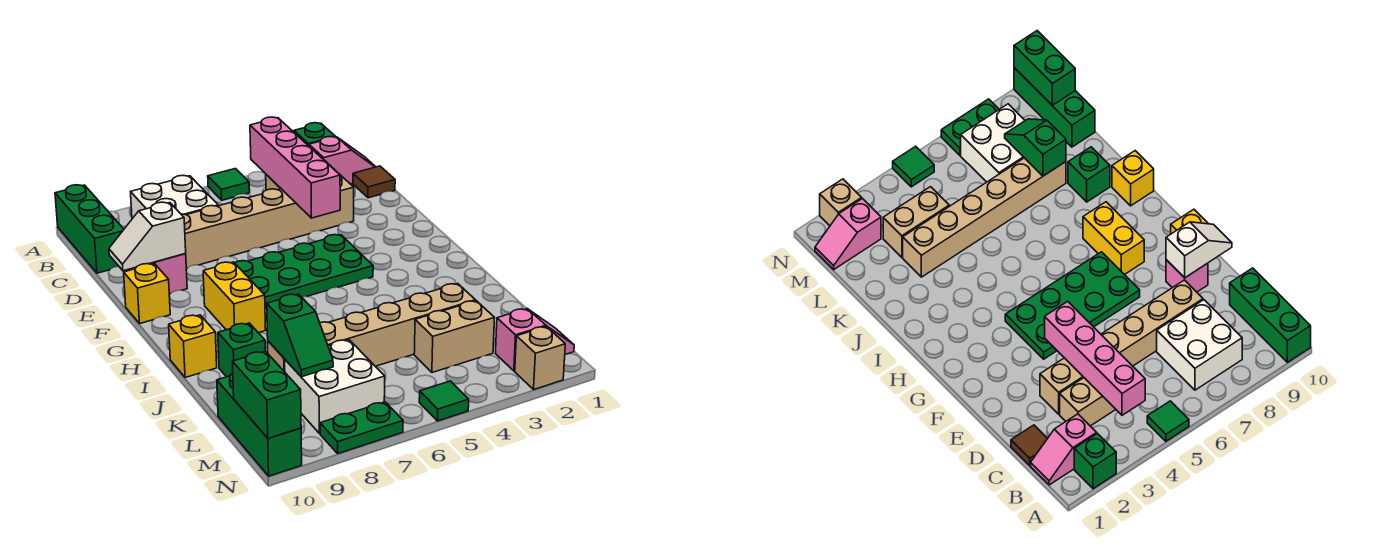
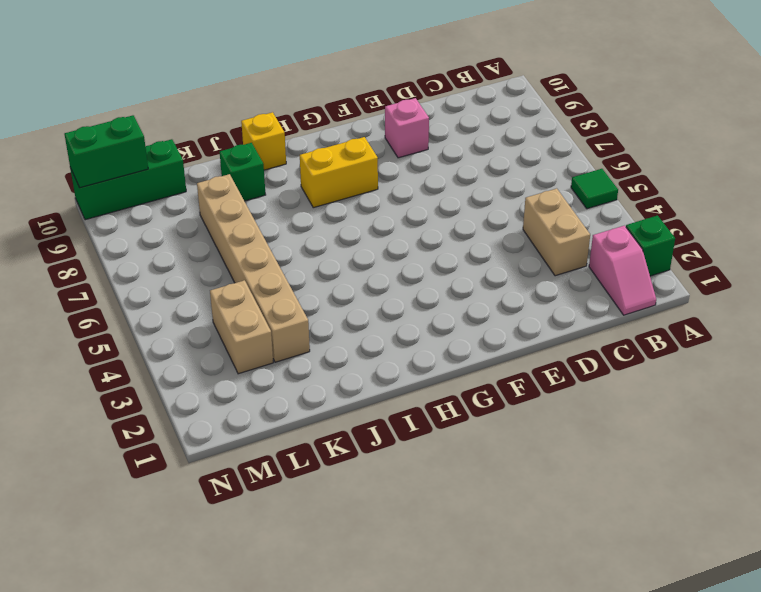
none -> green 1x3 brick [55,185,124,273]
none -> white 2x2 brick [131,175,218,219]
none -> brown 1x1 tile [353,166,395,198]

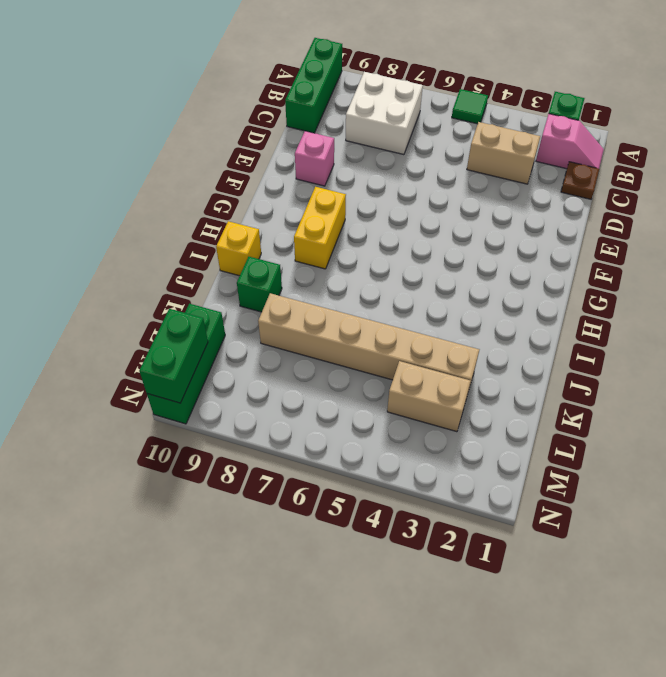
brown 1x1 plate [561,162,599,199] -> brown 1x1 tile [353,166,395,198]
none -> tan 1x6 brick [181,173,354,268]
none -> green 2x4 plate [235,235,373,308]
none -> yellow 1x1 brick [124,264,170,323]

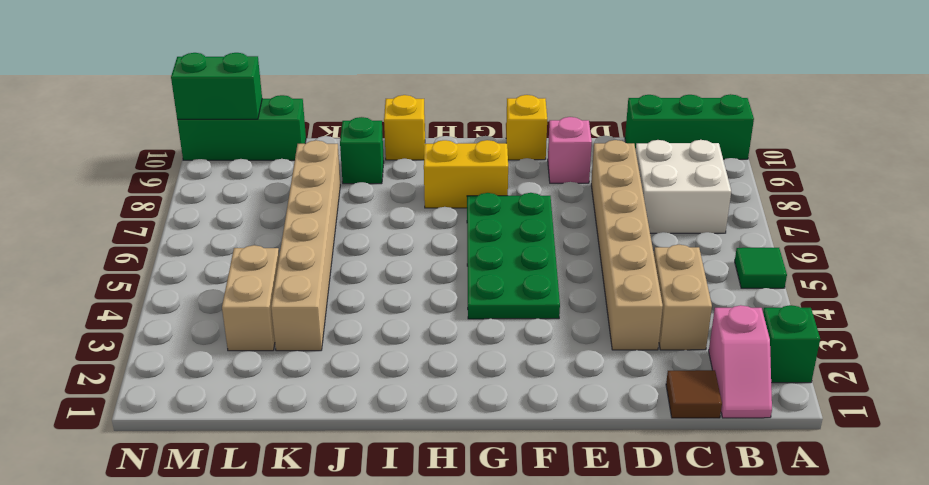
none -> white 2x2 brick [285,340,385,434]
none -> pink 1x2 slope [496,309,574,371]
none -> tan 1x1 brick [515,327,565,389]

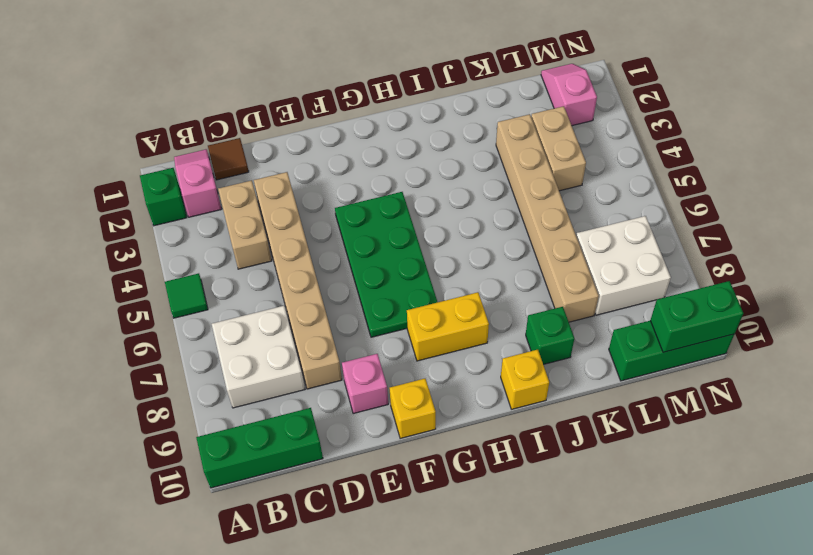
none -> tan 1x1 brick [515,327,565,389]
none -> green 1x1 tile [419,381,469,421]
none -> green 1x2 plate [320,402,403,454]

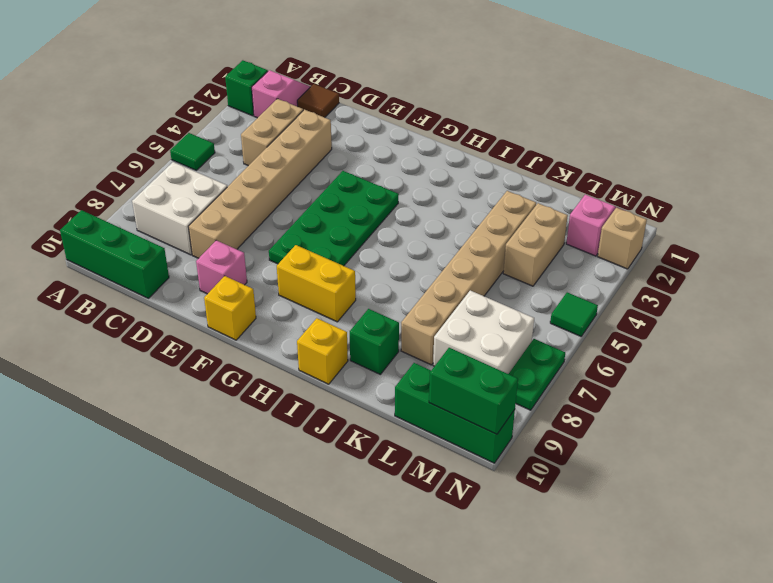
none -> pink 1x4 brick [250,117,340,218]
none -> white 1x2 slope [109,202,186,271]
none -> green 1x2 slope [267,294,333,377]

